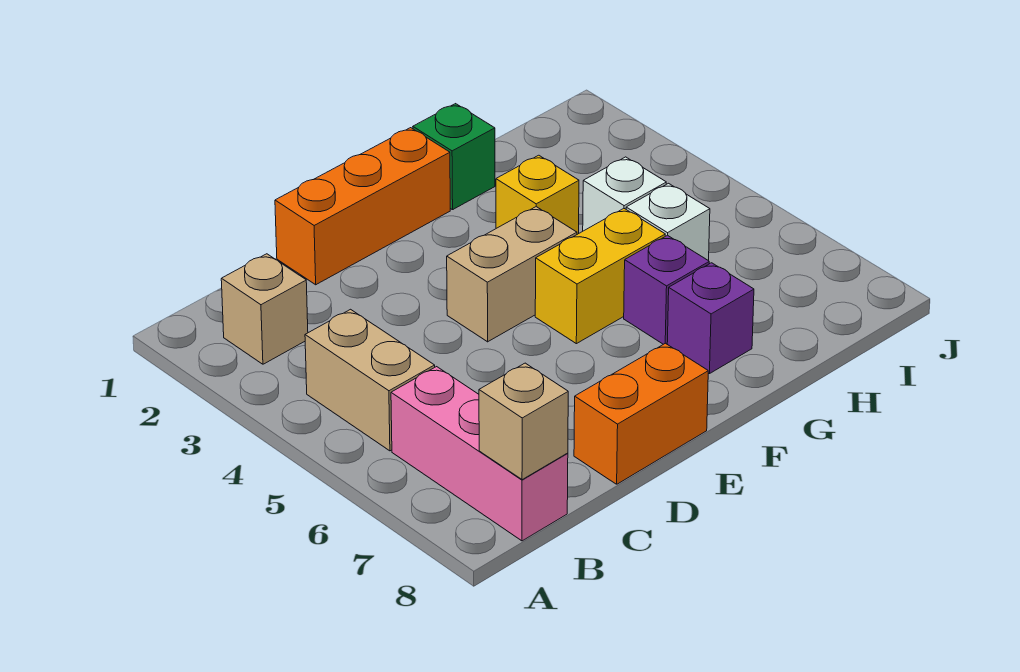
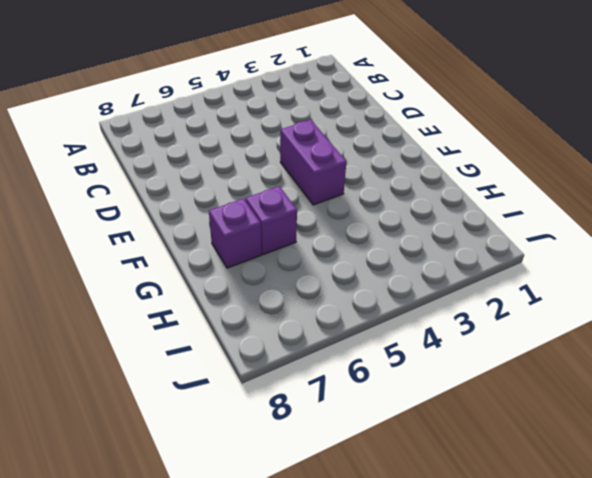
purple 1x2 brick [280,120,346,205] -> tan 1x2 brick [447,207,577,342]
none -> tan 1x1 brick [221,254,308,364]
none -> tan 1x2 brick [305,309,435,451]
none -> pink 1x3 brick [391,367,568,541]

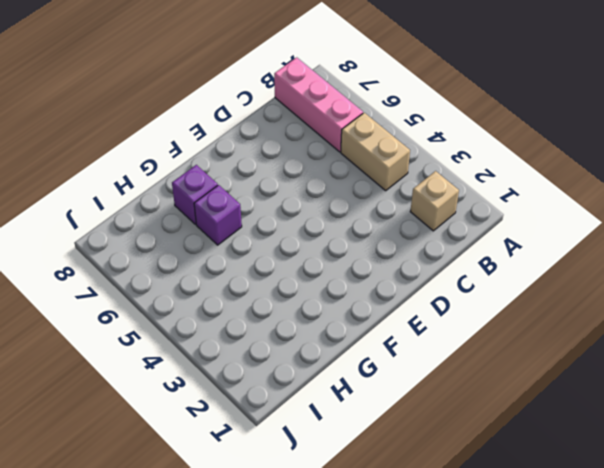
none -> orange 1x3 brick [275,128,450,285]
none -> orange 1x2 brick [574,343,708,484]
none -> tan 1x2 brick [447,207,577,342]

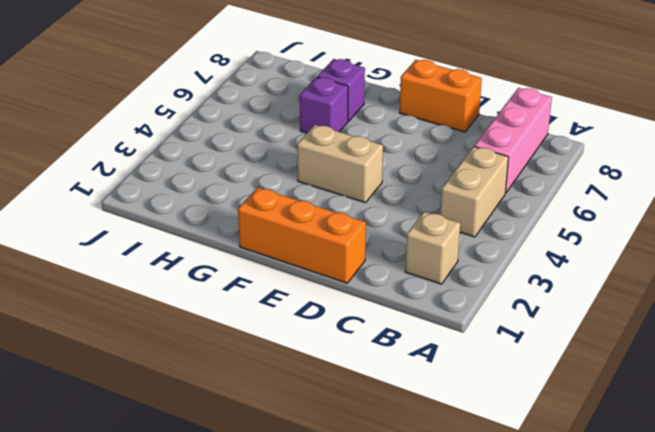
none -> yellow 1x2 brick [535,209,665,344]
none -> green 1x1 brick [413,104,495,210]
none -> yellow 1x1 brick [496,155,579,234]

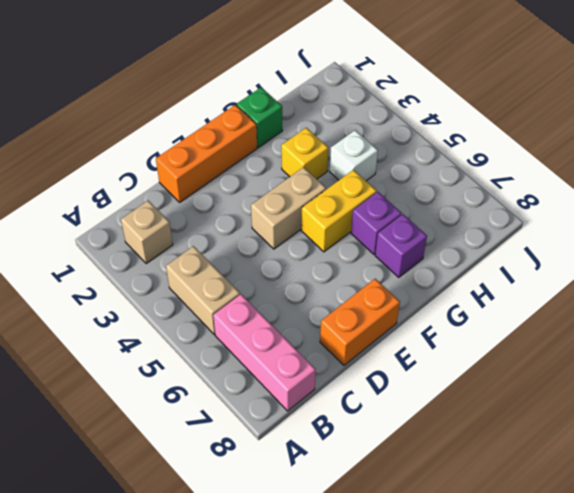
none -> white 1x1 brick [626,183,710,261]
none -> tan 1x1 brick [479,363,568,480]

